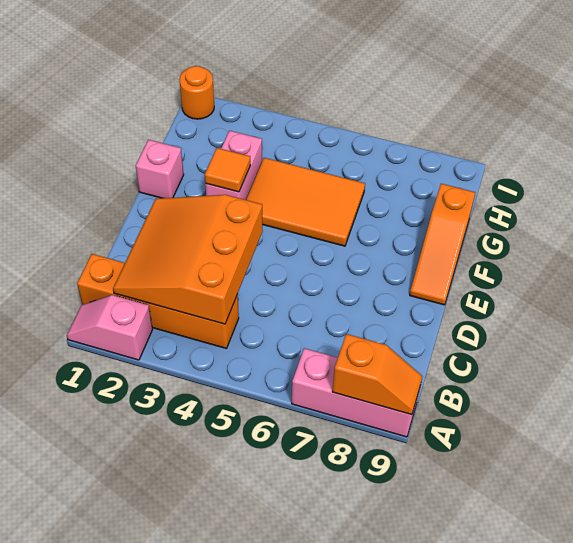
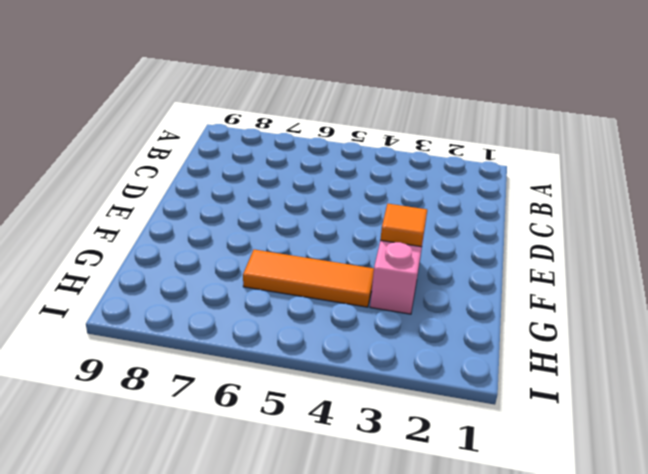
orange 1x3 tile [243,250,374,307] -> orange 2x3 tile [246,158,365,246]
none -> pink 1x2 slope [67,295,153,360]
none -> pink 1x3 brick [292,348,421,437]

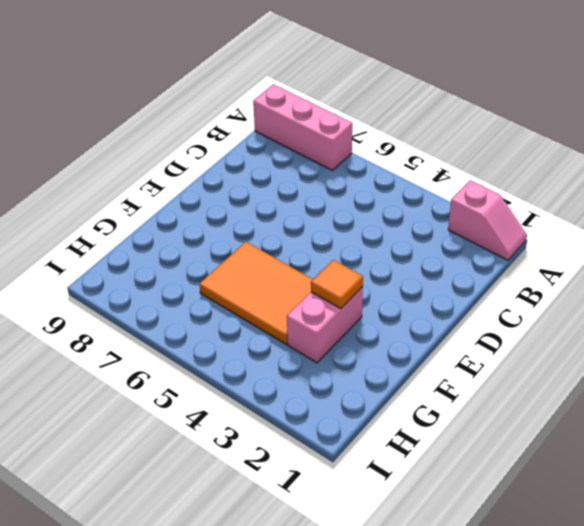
none -> orange 1x4 brick [77,254,239,349]
none -> orange 1x3 slope [410,184,475,305]

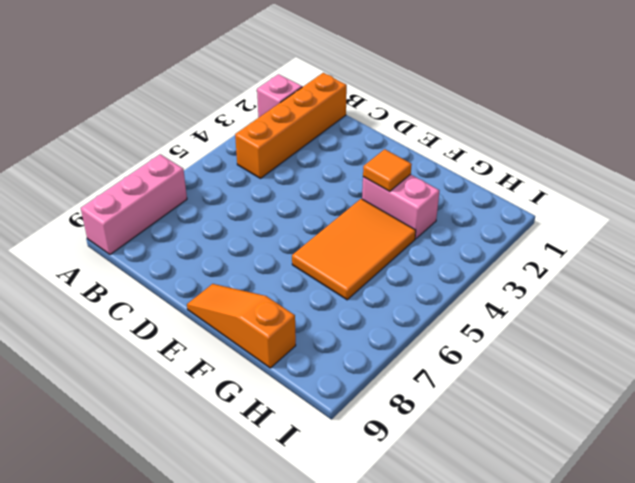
none -> pink 1x1 brick [136,140,184,198]
none -> orange 1x1 round brick [179,66,214,119]

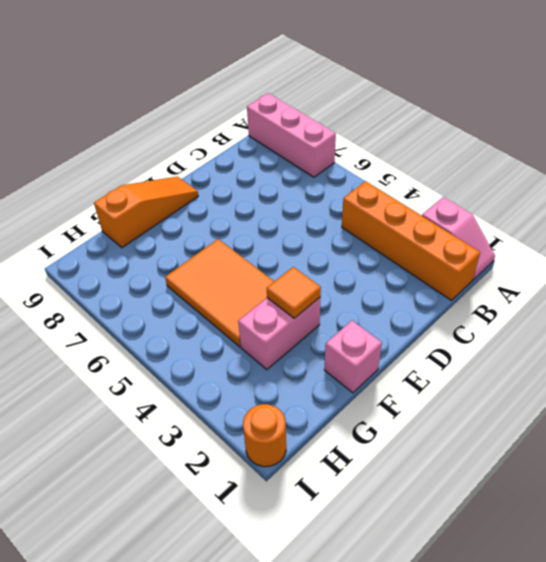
none -> orange 1x2 slope [332,334,422,415]
none -> orange 3x3 slope [113,195,263,324]

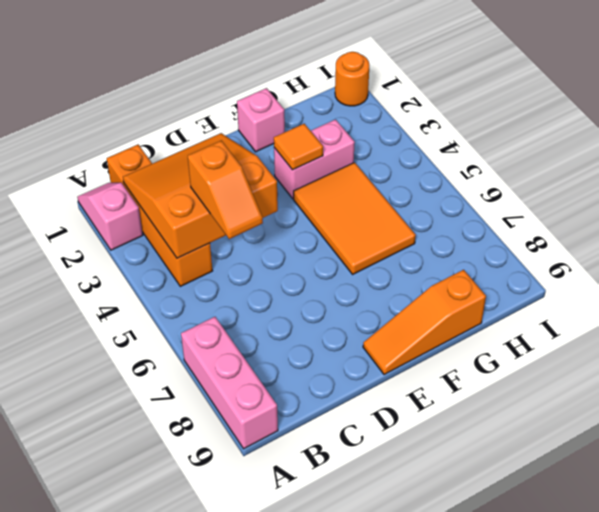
orange 1x2 slope [188,141,263,239] -> orange 1x2 slope moved to [332,334,422,415]

